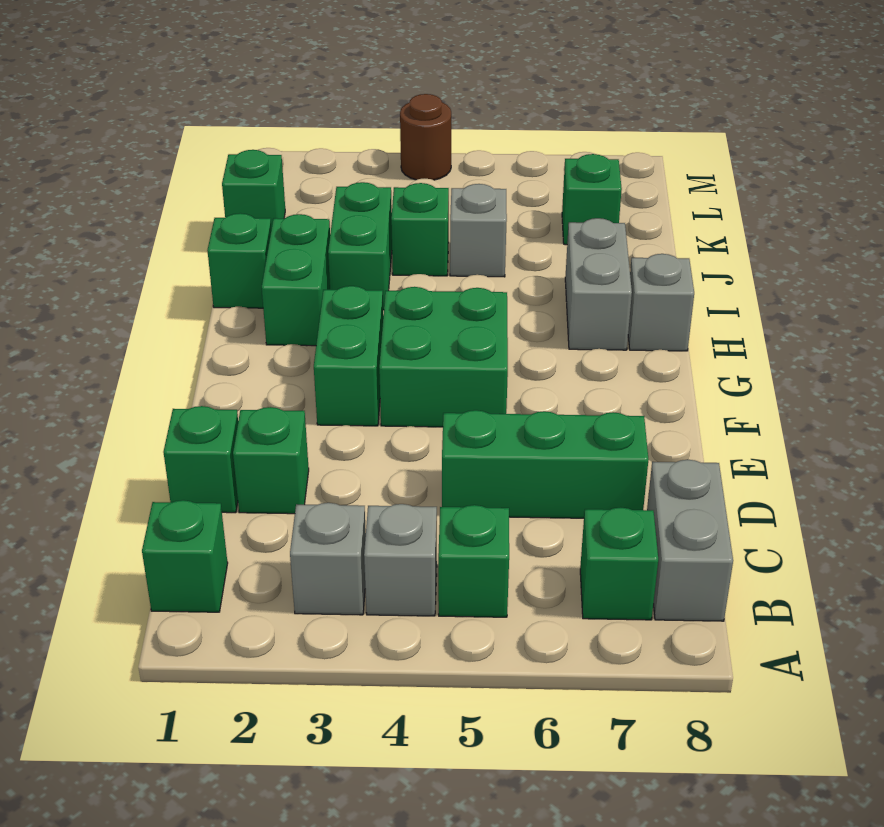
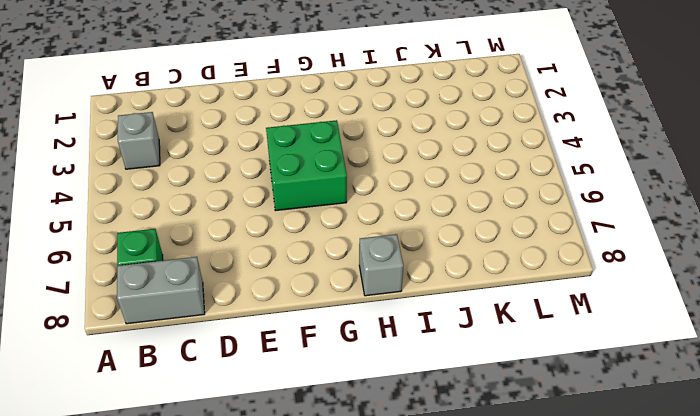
none -> green 1x1 brick [142,500,228,612]
none -> grey 1x1 brick [364,504,437,616]
none -> green 1x1 brick [438,505,509,617]

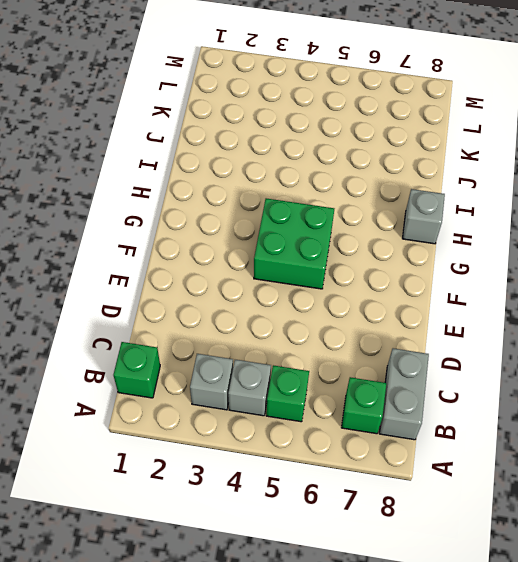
none -> green 1x1 brick [163,406,238,513]
none -> green 1x1 brick [233,407,309,514]
none -> green 1x3 brick [442,410,649,518]

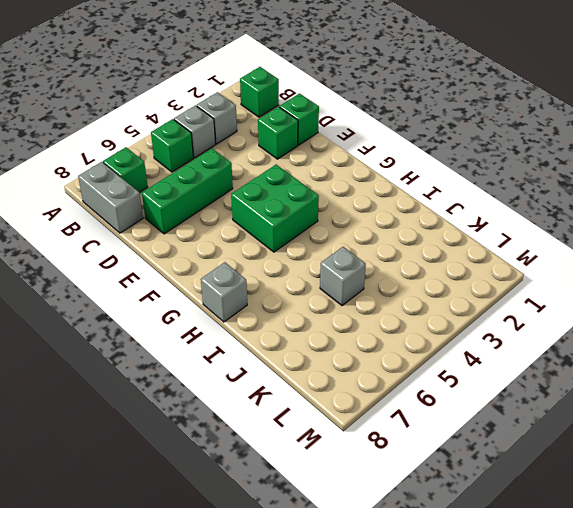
none -> green 1x2 brick [314,286,383,426]
none -> green 1x2 brick [262,214,330,346]
none -> grey 1x2 brick [565,218,632,350]

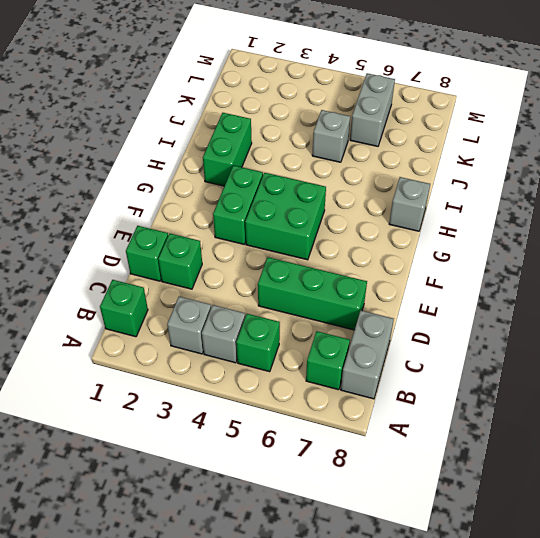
grey 1x2 brick [350,73,395,146] -> grey 1x2 brick moved to [565,218,632,350]
none -> green 1x1 brick [207,213,271,308]
none -> green 1x2 brick [328,182,392,310]
none -> green 1x1 brick [391,183,449,276]

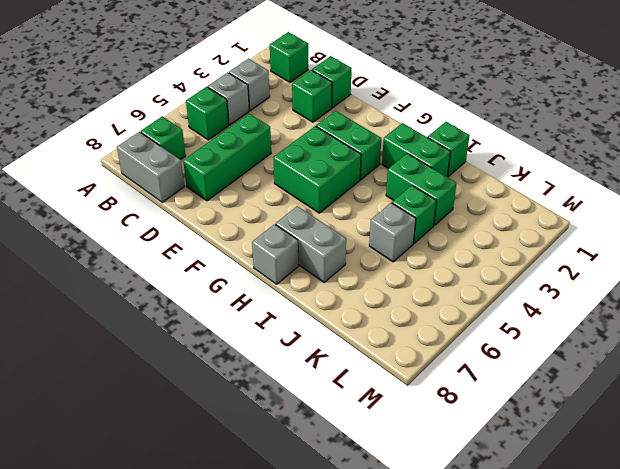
none -> green 1x1 brick [222,150,285,229]
none -> green 1x1 brick [562,154,622,245]
none -> brown 1x1 round brick [400,94,451,180]

